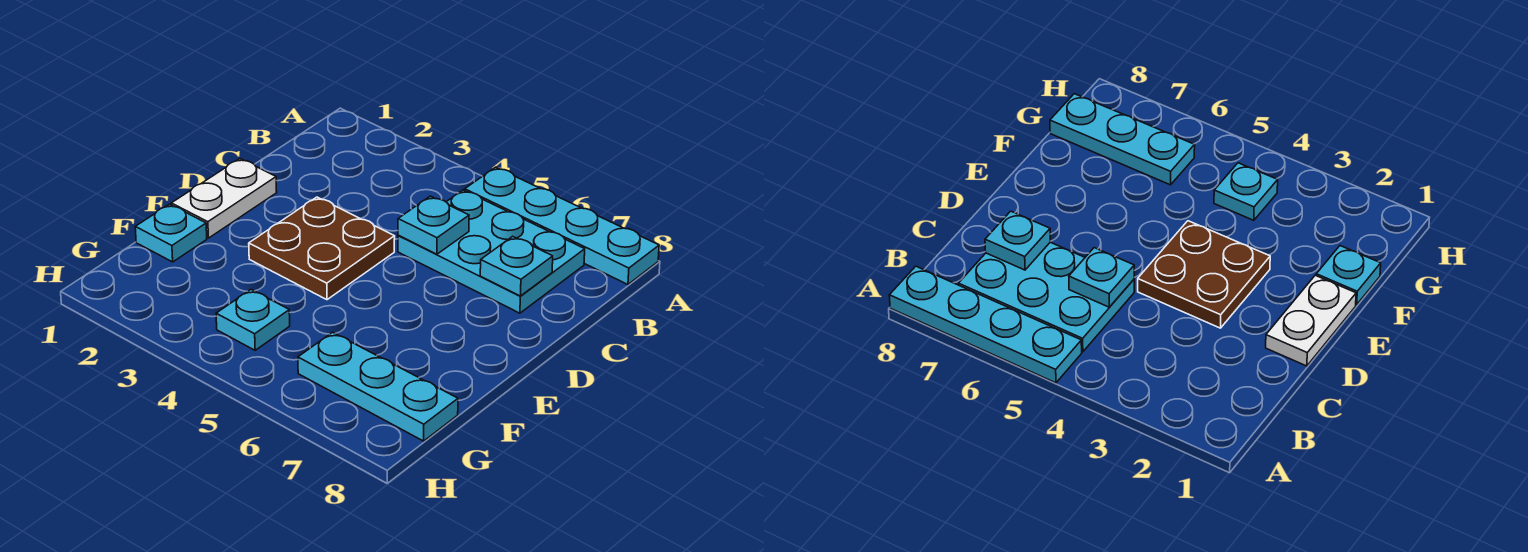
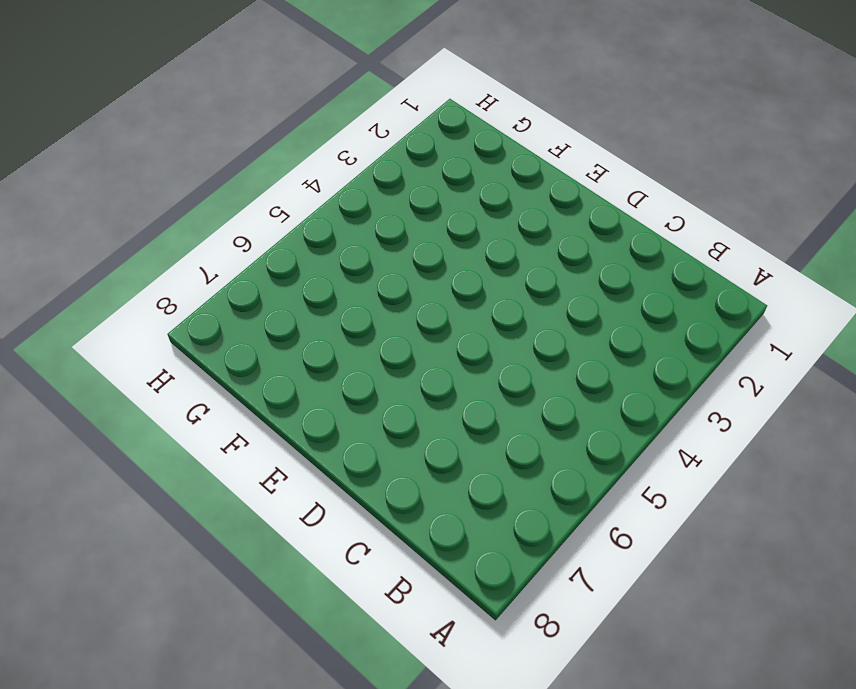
none -> cyan 1x4 plate [465,167,659,285]
none -> cyan 2x3 plate [398,190,585,313]

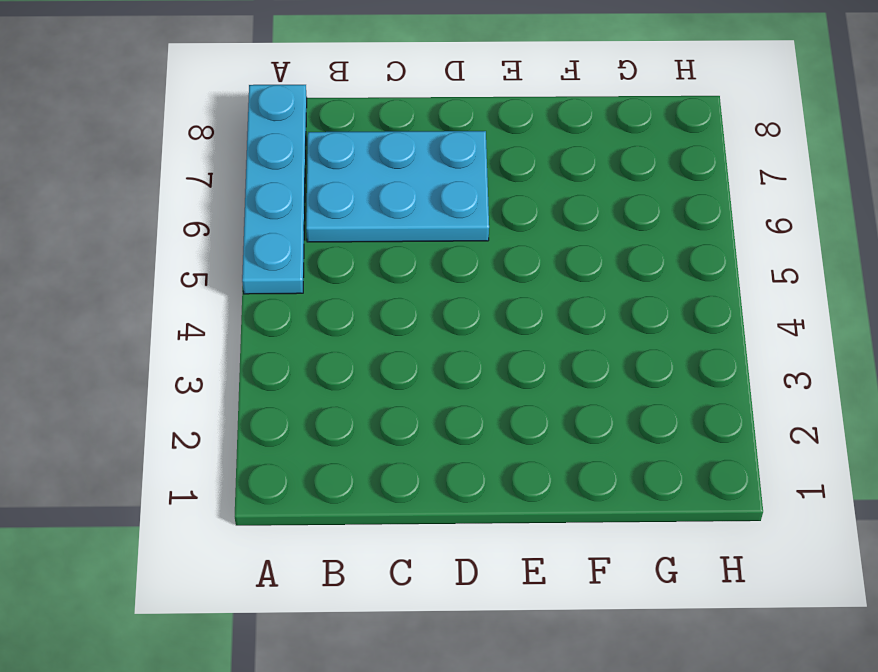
cyan 2x3 plate [306,131,489,242] -> cyan 2x3 plate turned to [398,190,585,313]
none -> white 1x2 plate [171,159,277,238]
none -> brown 2x2 plate [249,197,395,300]

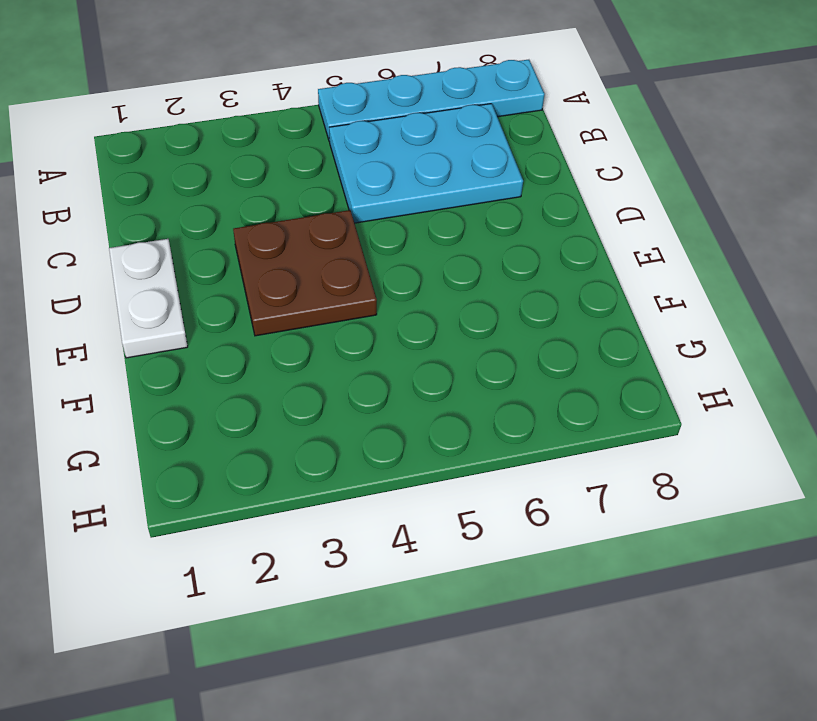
none -> cyan 1x1 plate [135,204,207,262]
none -> cyan 1x1 plate [216,290,290,350]

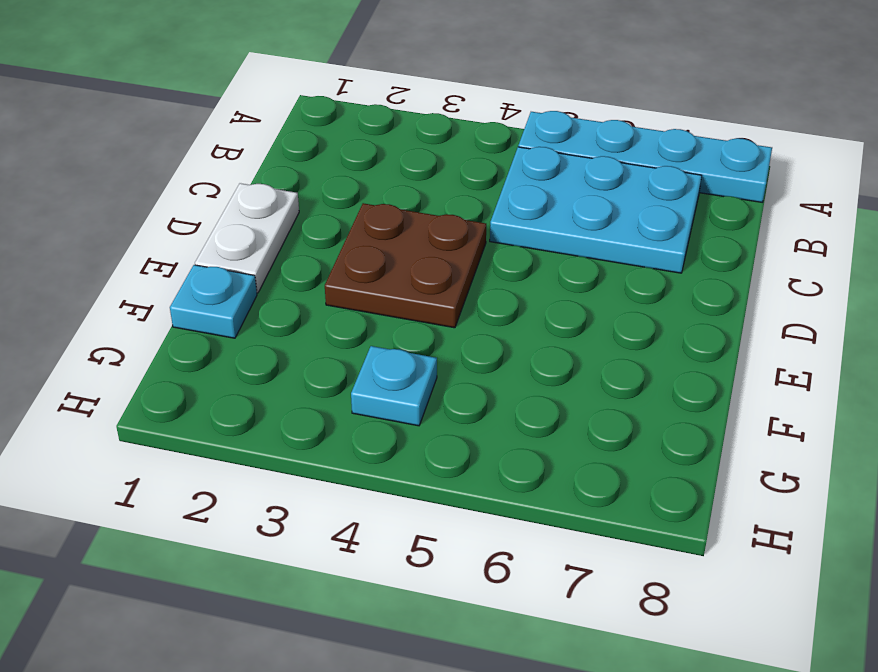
none -> cyan 1x3 plate [298,332,458,441]
none -> cyan 1x1 plate [398,196,469,254]

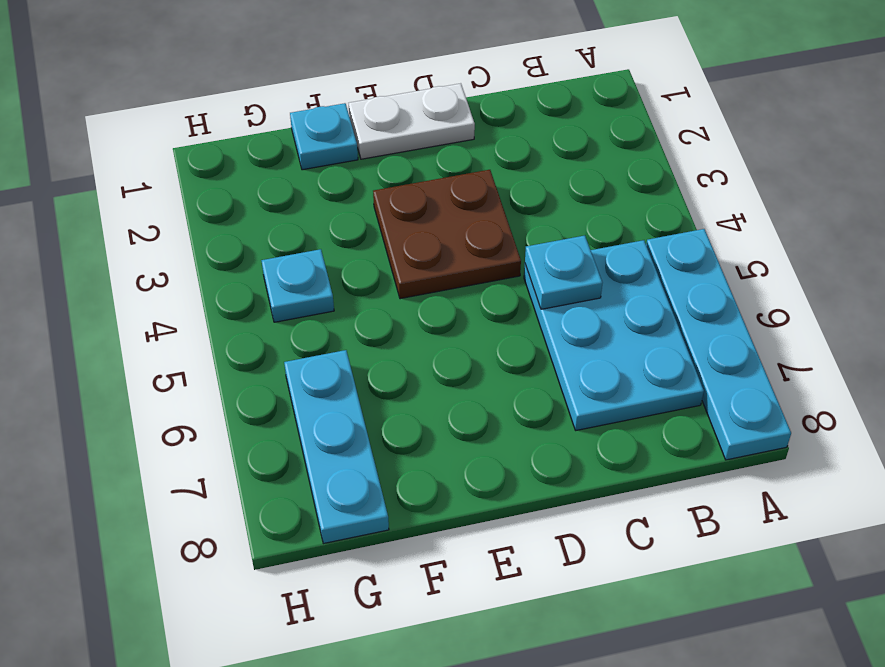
none -> cyan 1x1 plate [480,236,553,296]

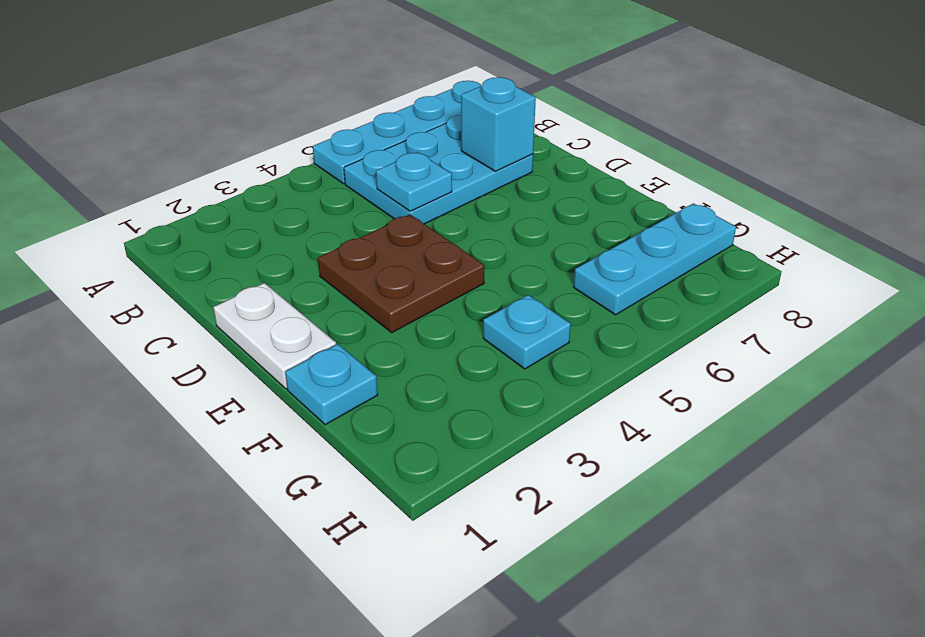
cyan 1x1 brick [461,77,536,171] -> cyan 1x1 plate [480,236,553,296]

